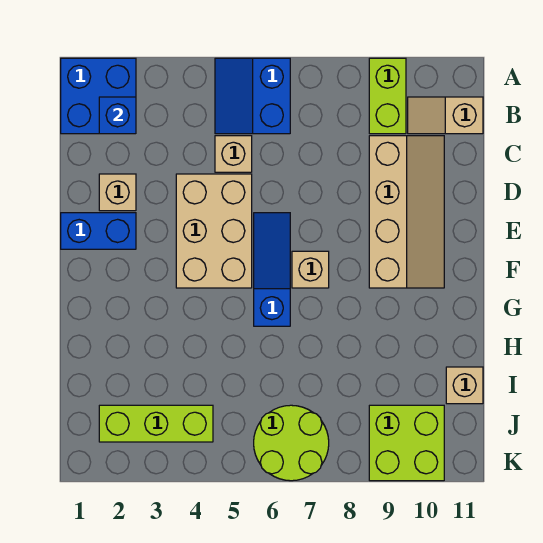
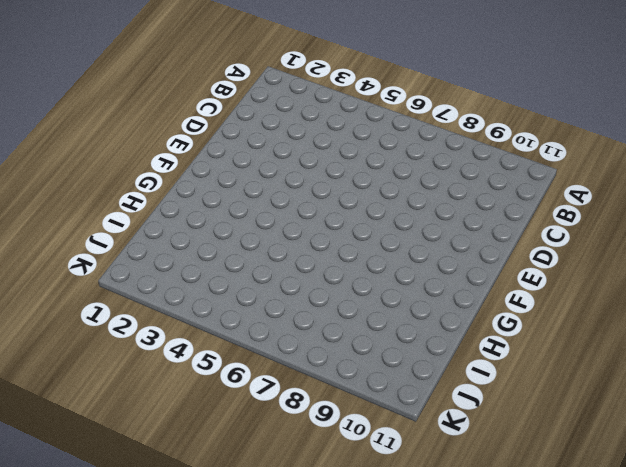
none -> blue 2x2 brick [61,58,136,134]
none -> blue 2x2 slope [215,58,290,134]
none -> lime 1x2 brick [369,58,406,134]

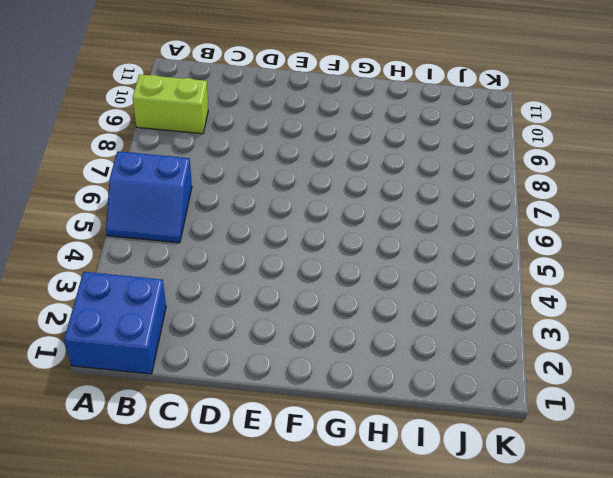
none -> tan 1x2 slope [408,97,483,134]
none -> tan 1x1 brick [215,136,252,172]
none -> tan 2x4 slope [369,136,444,288]

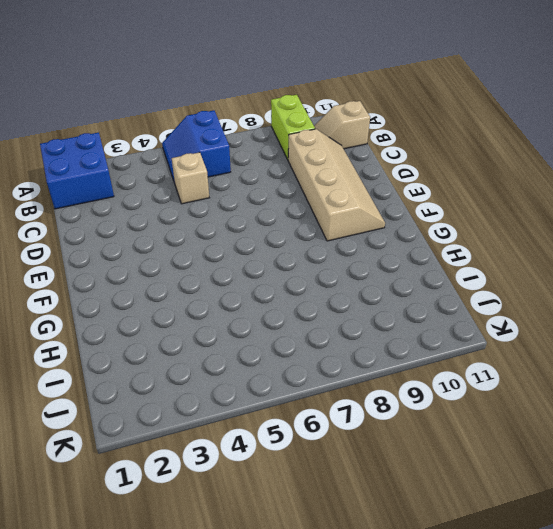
none -> tan 1x1 brick [99,174,136,211]
none -> tan 2x3 brick [176,174,252,288]
none -> blue 1x2 brick [61,213,136,249]

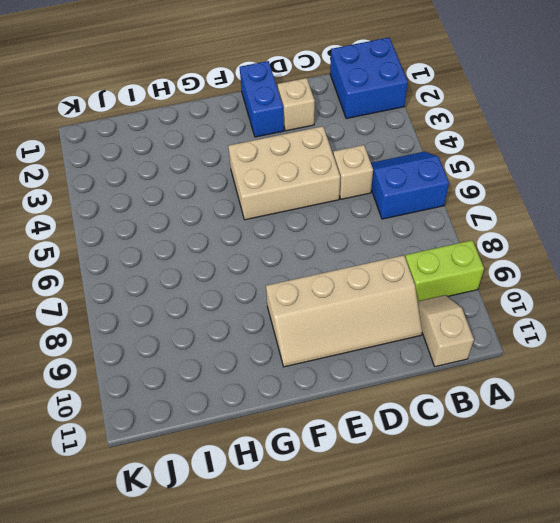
none -> blue 1x3 slope [254,213,290,326]
none -> tan 1x1 brick [292,251,329,288]
none -> tan 1x1 brick [446,367,483,404]

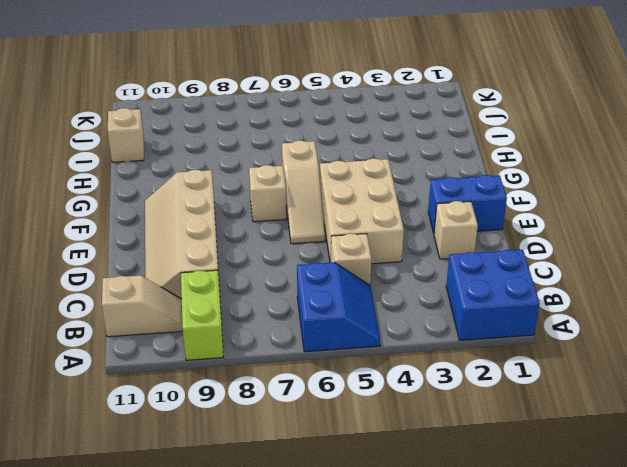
tan 1x3 slope [282,140,325,244] -> blue 1x3 slope [254,213,290,326]
none -> lime 1x3 brick [99,405,213,442]
none -> lime 2x2 round brick [254,405,329,481]
none -> lime 2x2 brick [369,405,444,481]

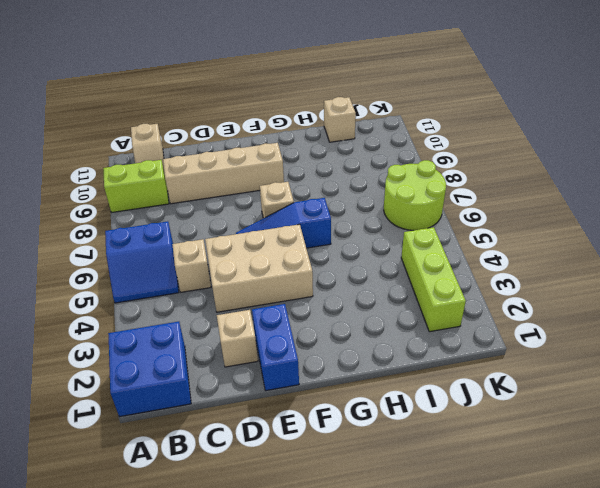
none -> lime 2x2 brick [369,405,444,481]
none -> blue 1x1 brick [99,97,136,134]

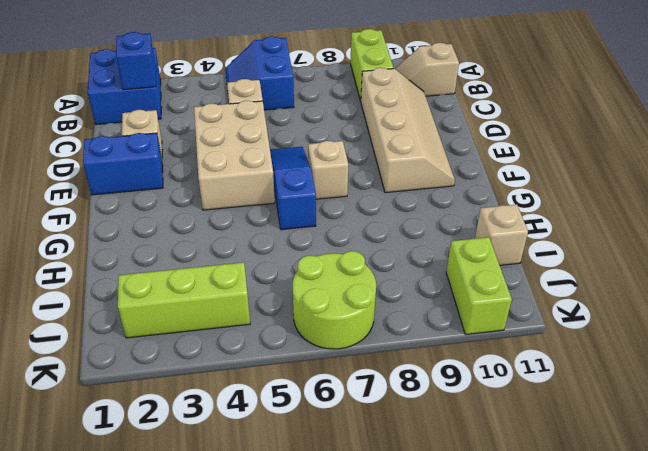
lime 1x2 brick [446,237,512,334] -> lime 2x2 brick [369,405,444,481]

